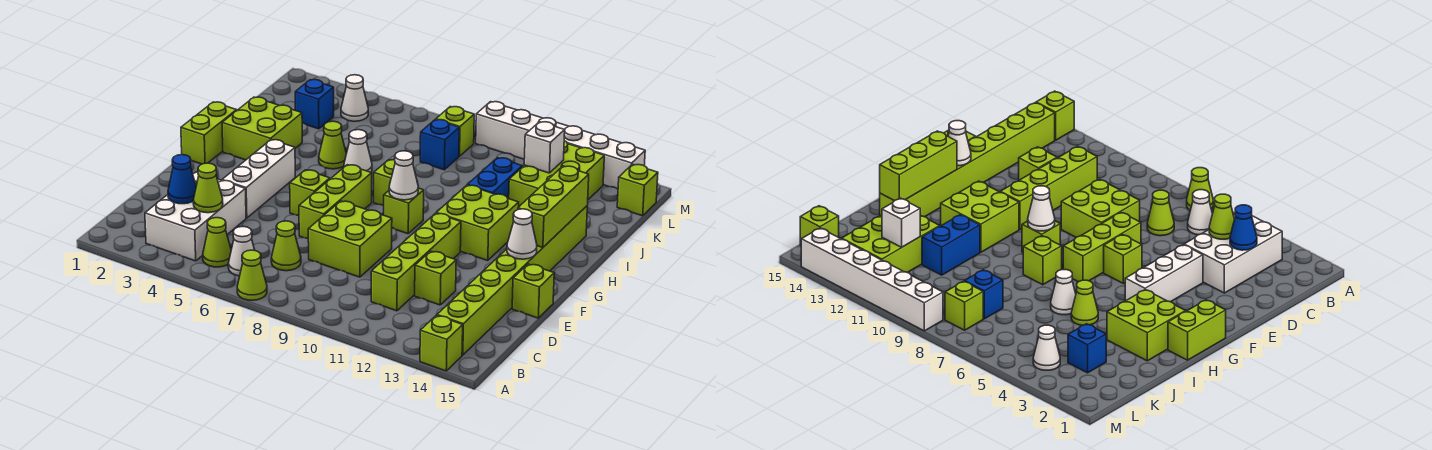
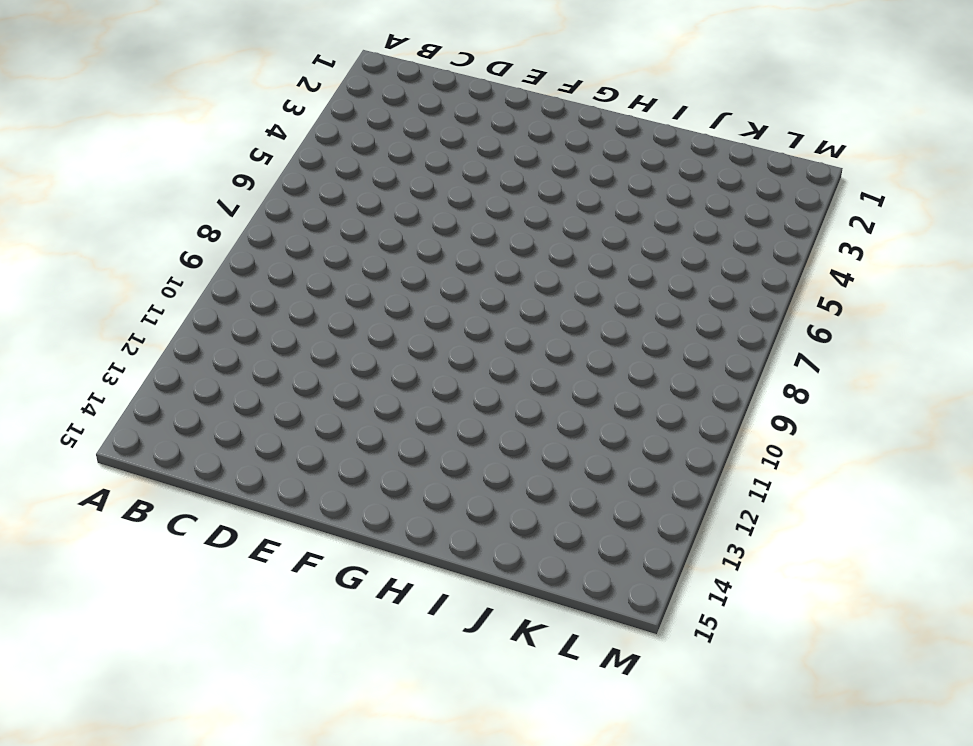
none -> lime 1x1 cone [237,250,267,300]
none -> lime 1x1 brick [420,315,463,371]
none -> white 2x3 brick [145,172,246,261]
none -> lime 1x1 cone [203,218,231,267]

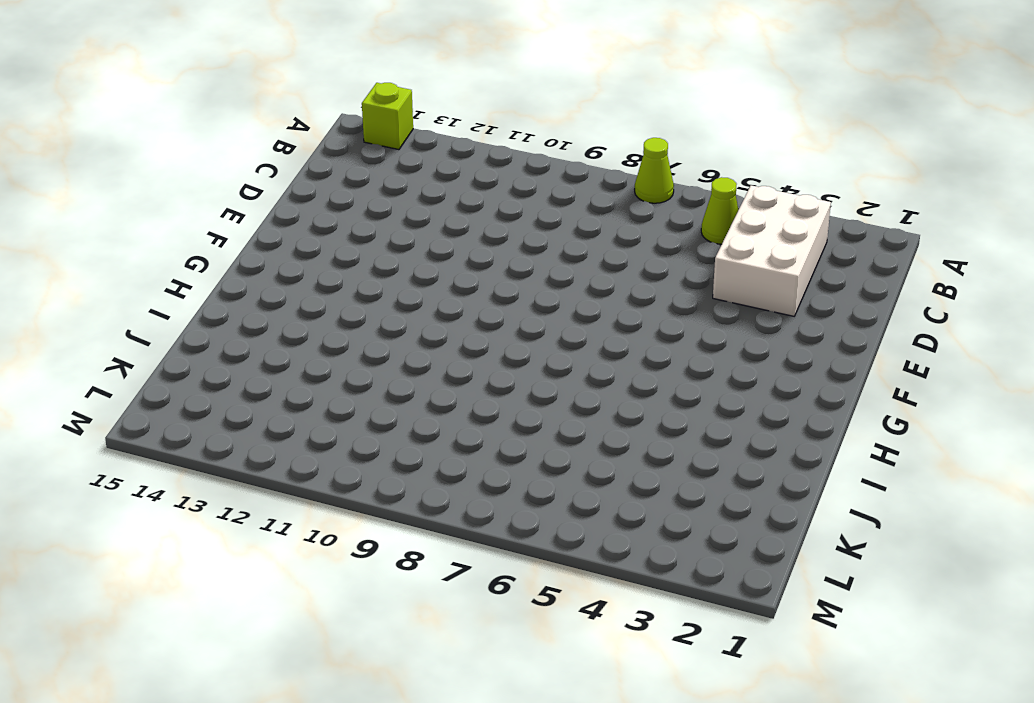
none -> white 1x1 cone [228,226,255,276]
none -> lime 1x8 brick [437,206,587,355]
none -> lime 1x1 cone [271,221,301,271]
none -> lime 1x4 brick [371,213,461,311]

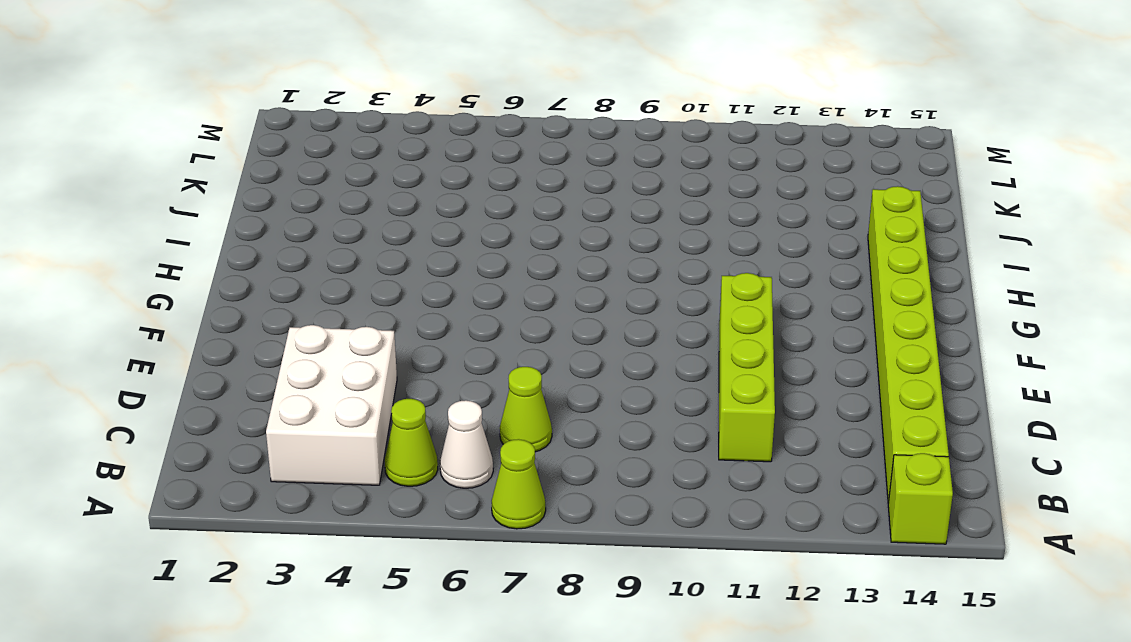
none -> lime 2x2 brick [308,201,392,277]
none -> lime 1x1 brick [415,251,456,305]
none -> white 1x3 brick [222,140,295,218]
none -> lime 1x3 brick [299,165,372,238]

